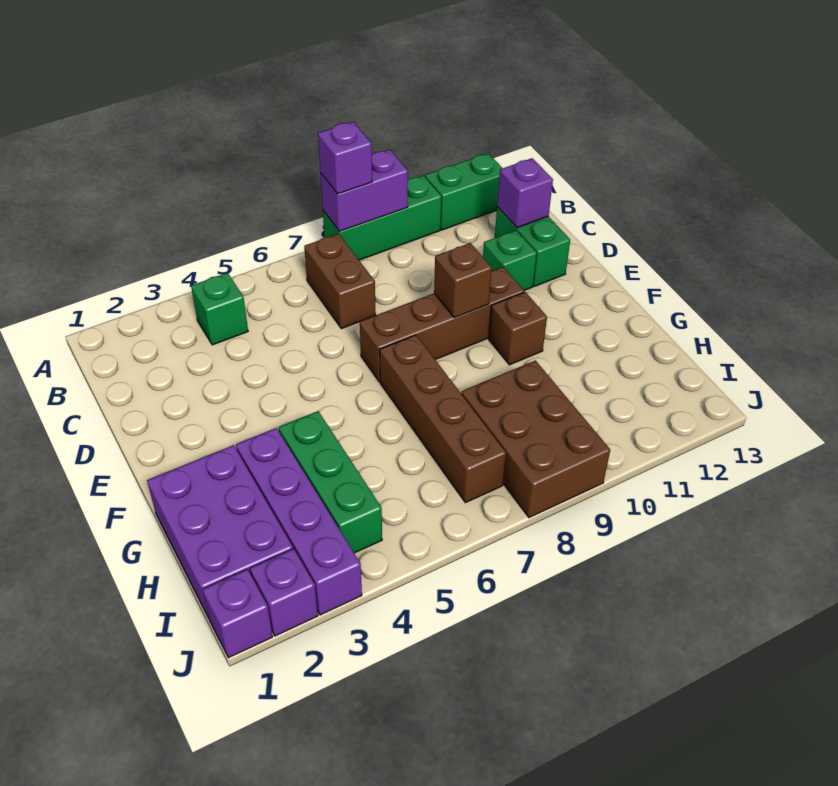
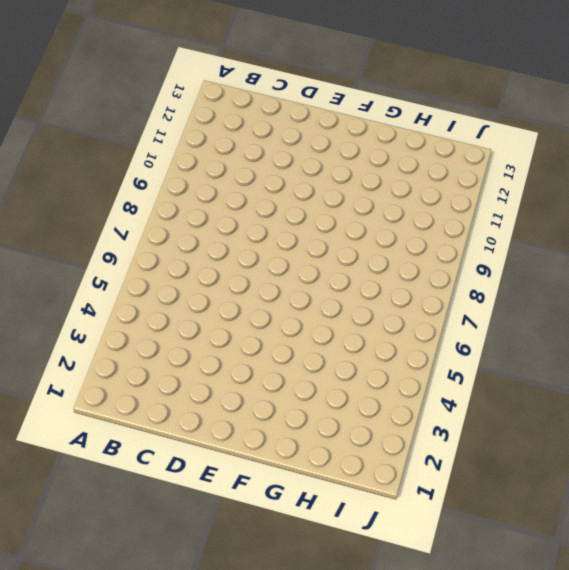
none -> green 1x3 brick [323,175,441,260]
none -> green 1x2 brick [425,153,503,230]
none -> green 1x1 brick [191,273,248,345]

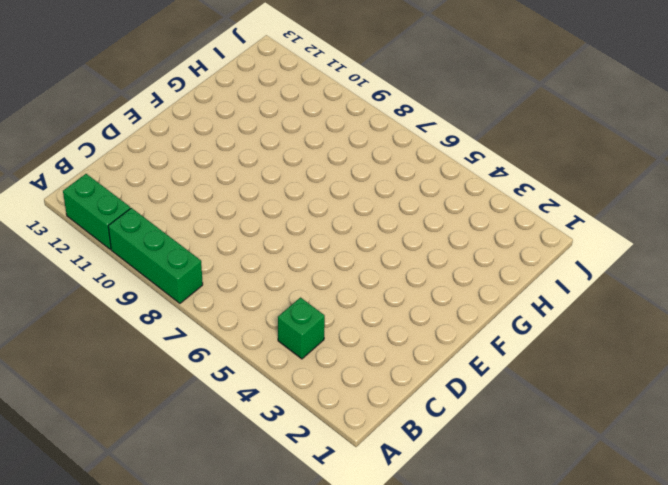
none -> brown 1x2 brick [304,234,376,329]
none -> green 1x2 brick [495,207,570,286]
none -> green 1x1 brick [483,230,537,290]

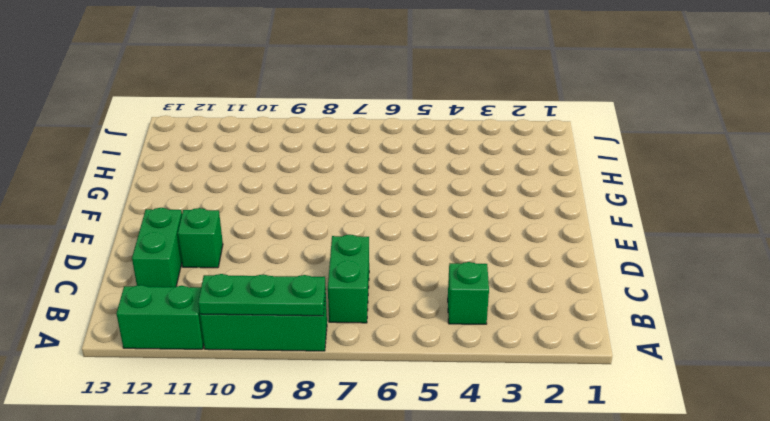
green 1x3 plate [198,274,326,316] -> purple 1x2 brick [320,150,408,231]
green 1x2 brick [328,235,369,323] -> brown 1x2 brick [304,234,376,329]
none -> brown 1x4 brick [360,267,524,382]
none -> brown 1x4 brick [380,335,506,503]
none -> brown 1x1 brick [489,292,547,365]

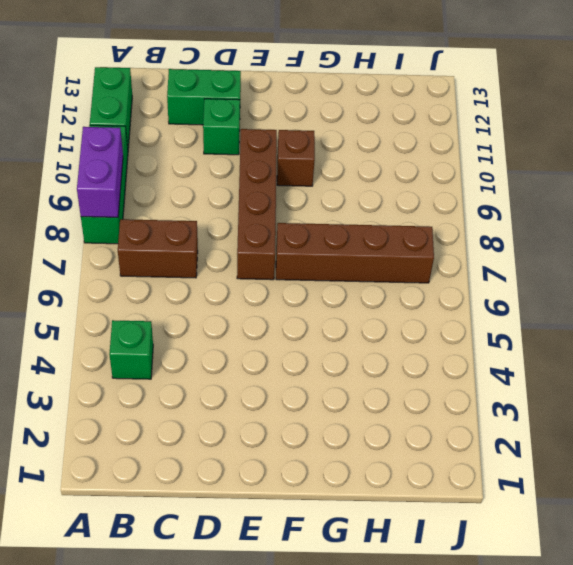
none -> purple 2x3 brick [147,445,293,618]
none -> purple 1x4 brick [236,428,362,615]
none -> green 1x3 brick [279,411,382,553]

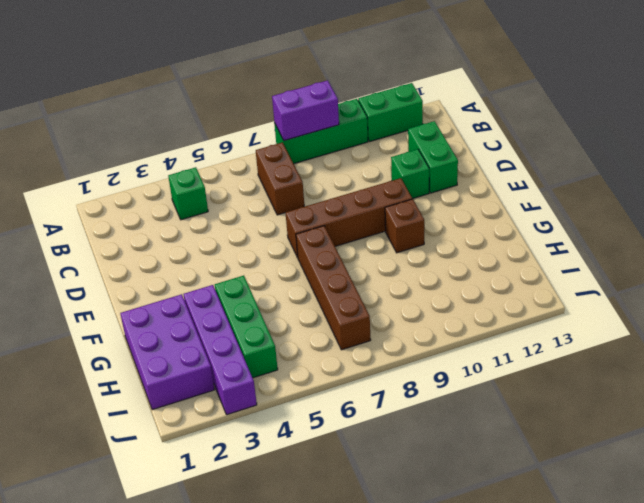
none -> brown 2x3 brick [461,360,610,518]
none -> purple 1x1 brick [203,569,273,658]
none -> purple 1x1 brick [250,549,318,636]

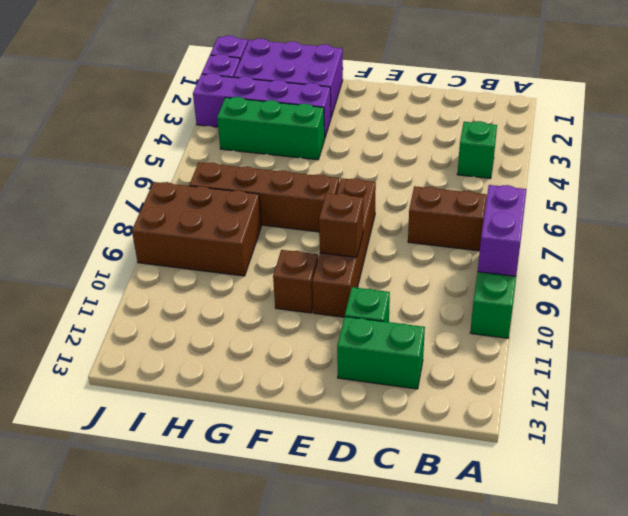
none -> green 1x2 brick [425,153,503,230]
none -> purple 1x1 brick [497,158,553,228]
none -> purple 1x1 brick [318,122,372,194]

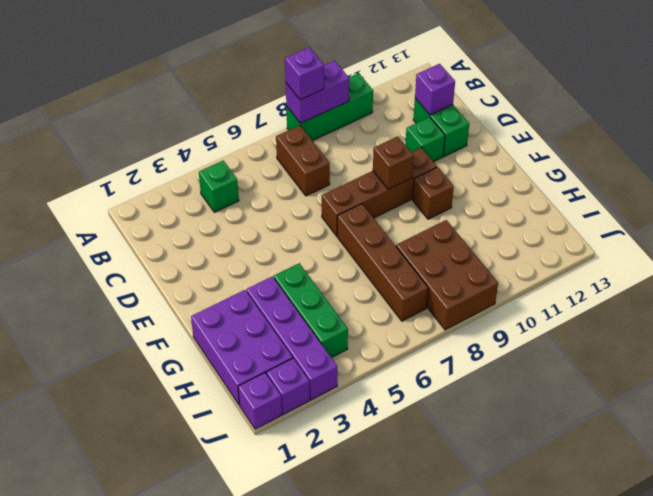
none -> green 1x2 brick [425,153,503,230]

